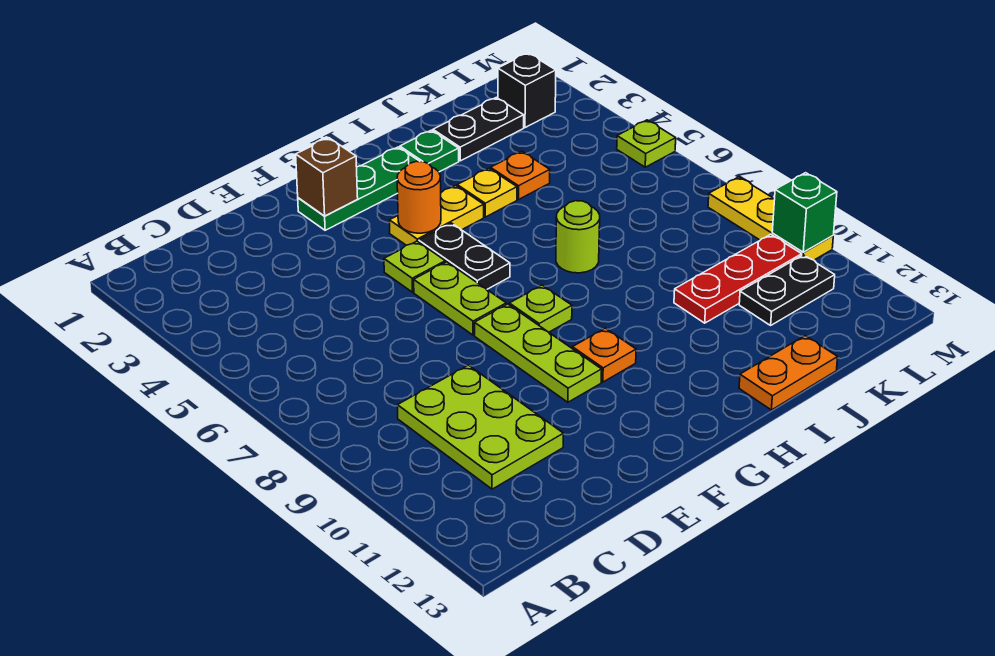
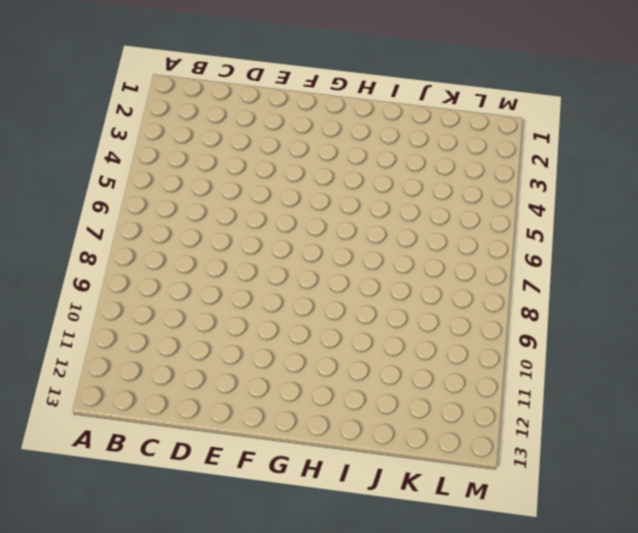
none -> lime 2x3 plate [397,365,563,489]
none -> green 1x3 plate [298,147,420,230]
none -> lime 1x1 plate [384,241,445,292]

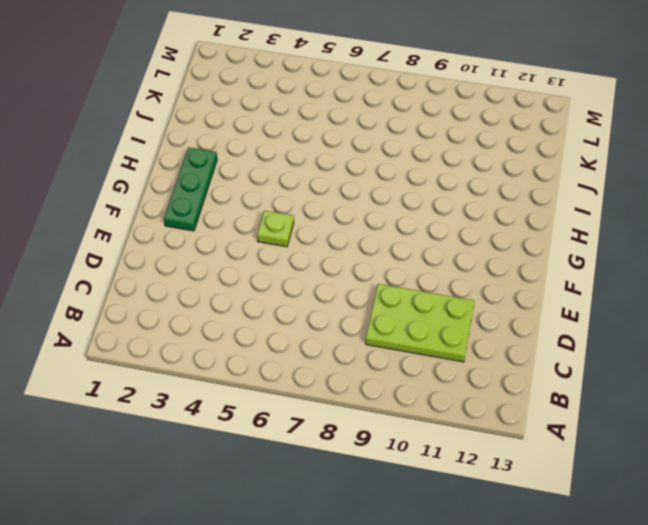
none -> lime 1x2 plate [414,262,506,335]
none -> lime 1x3 plate [475,304,602,402]
none -> yellow 1x2 plate [389,186,484,245]

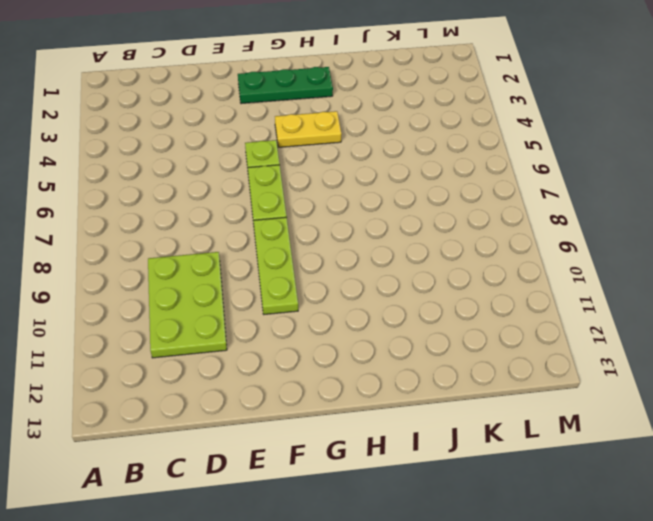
none -> black 1x2 plate [419,223,510,289]
none -> lime 1x1 plate [509,285,572,332]
none -> orange 1x1 plate [572,328,636,382]

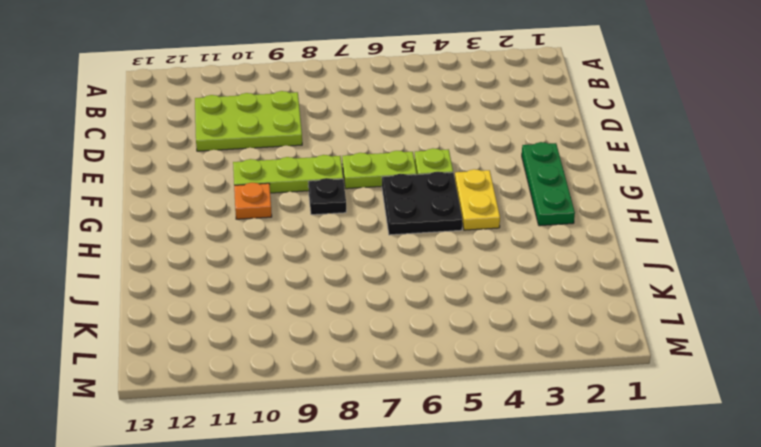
black 2x2 plate [382,172,463,235] -> black 1x2 plate [419,223,510,289]
black 1x1 plate [308,178,346,215] -> lime 1x1 plate [509,285,572,332]
none -> green 1x1 plate [400,130,459,172]
none -> yellow 1x1 plate [457,168,517,217]
none -> lime 1x1 round brick [556,201,600,273]

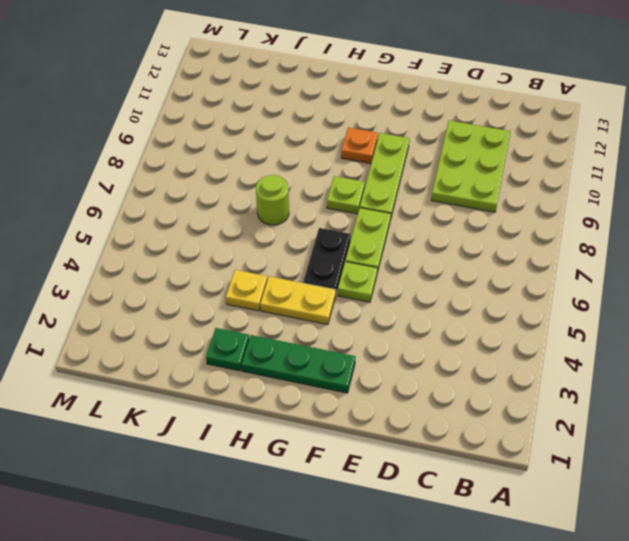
none -> orange 1x2 plate [739,336,838,410]
none -> black 1x2 plate [433,97,524,161]
none -> orange 1x1 plate [491,151,550,200]

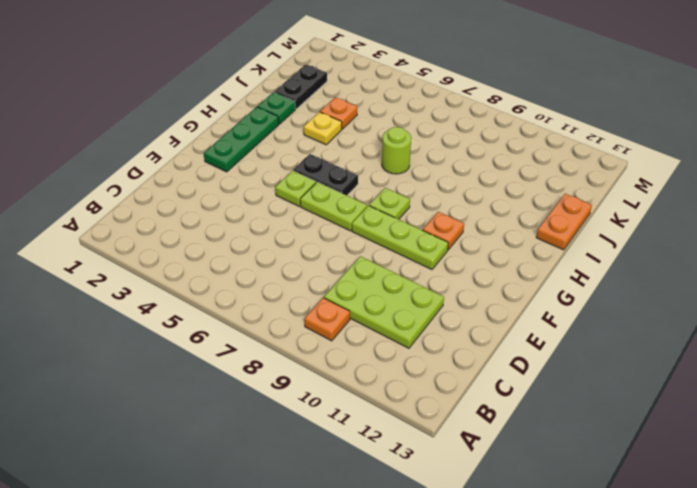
orange 1x1 plate [304,298,350,341] -> none
none -> yellow 1x2 plate [389,186,484,245]
none -> red 1x3 plate [674,234,802,323]
none -> black 1x2 plate [739,255,835,325]

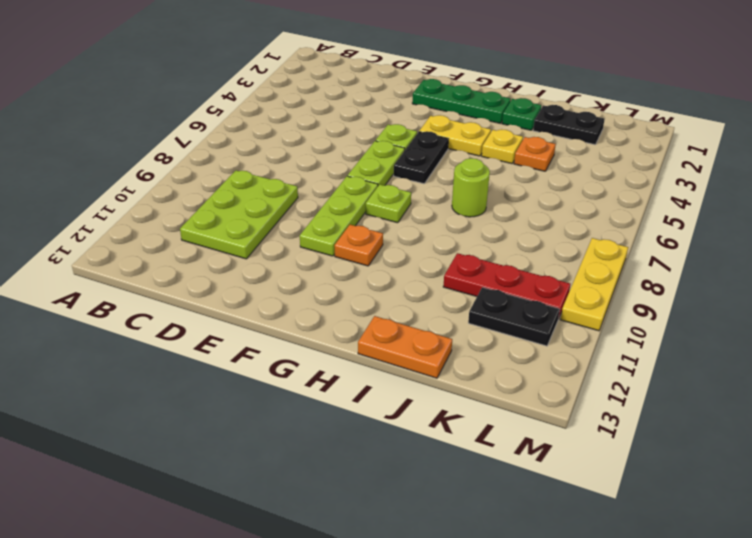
none -> black 1x1 brick [498,53,556,128]
none -> lime 1x1 plate [617,120,676,167]
none -> brown 1x1 brick [296,138,358,216]

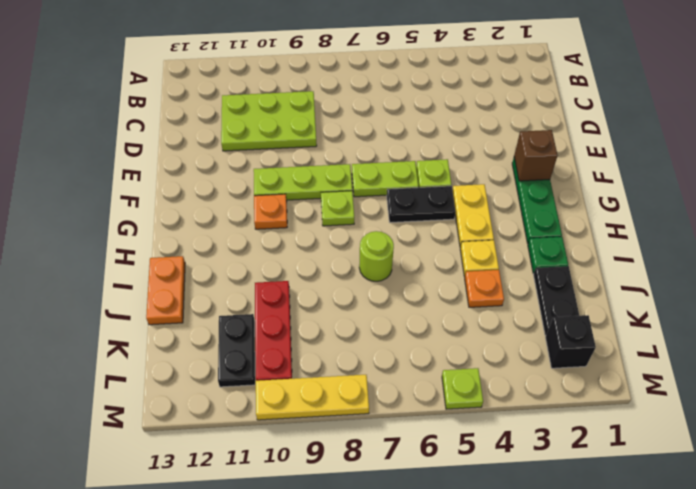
none -> orange 1x1 round brick [397,161,441,233]
none -> green 1x1 brick [772,173,837,252]

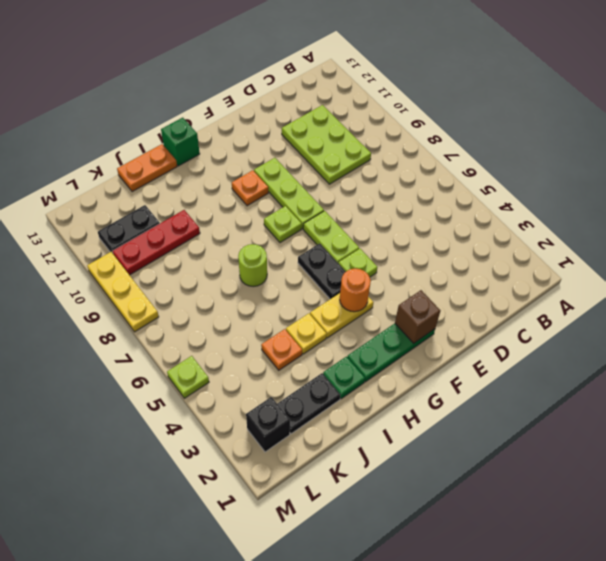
green 1x1 brick [161,118,200,166] -> green 1x1 brick moved to [772,173,837,252]

